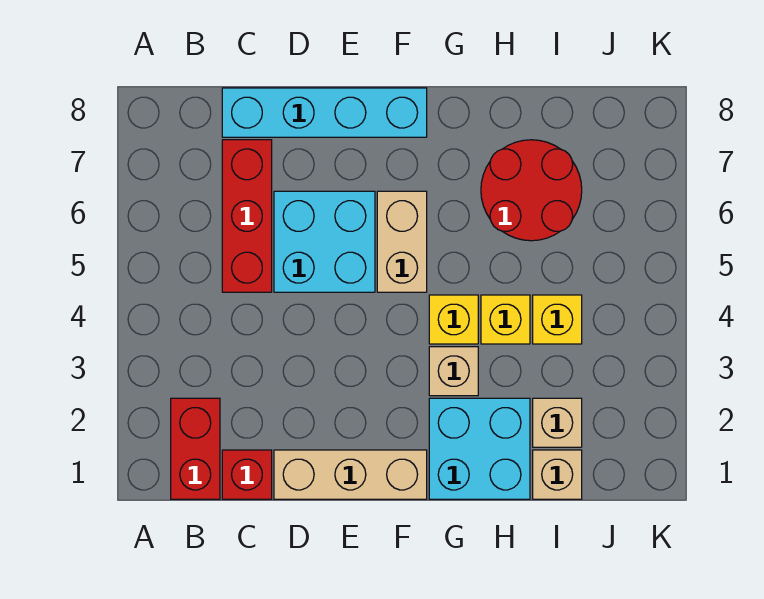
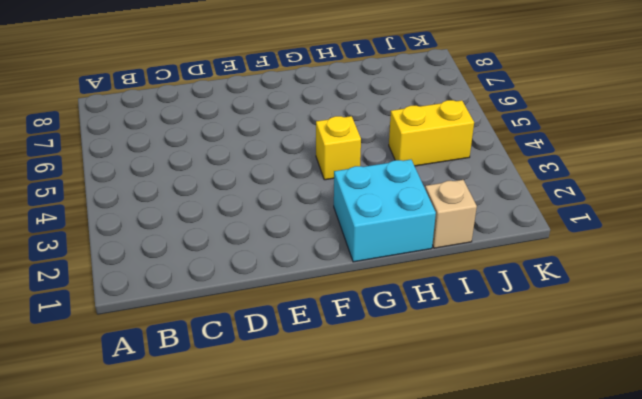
yellow 1x2 brick [389,100,474,166] -> yellow 1x1 brick [533,295,582,344]
none -> red 1x2 brick [171,398,220,499]
none -> red 1x1 brick [222,450,272,499]
none -> red 1x3 brick [222,140,272,292]

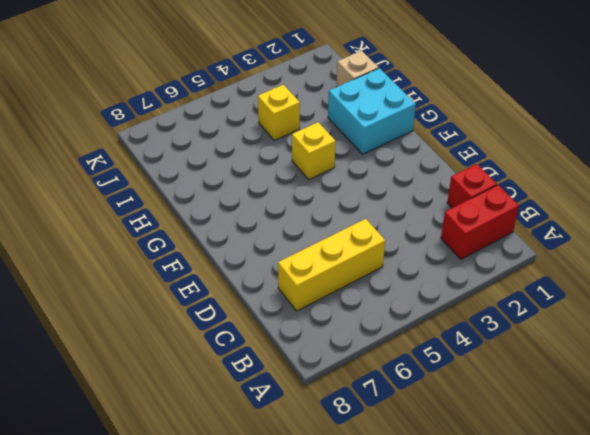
yellow 1x3 brick [278,219,385,311] -> red 1x3 brick [222,140,272,292]
none -> cyan 1x4 brick [222,88,427,137]
none -> tan 1x3 brick [274,450,427,499]
none -> cyan 2x2 brick [274,191,375,292]

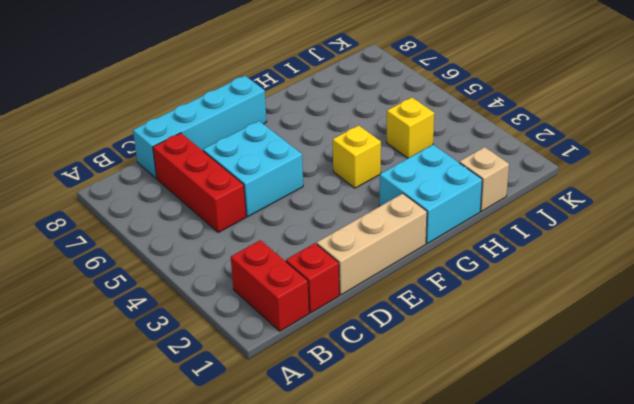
none -> tan 1x2 brick [377,191,427,292]
none -> tan 1x1 brick [429,347,478,396]
none -> yellow 1x1 brick [481,295,530,344]

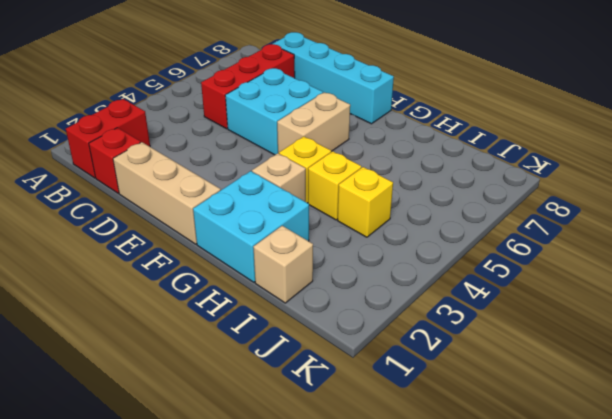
none -> red 2x2 round brick [481,140,582,241]
none -> tan 1x1 brick [533,398,582,447]

